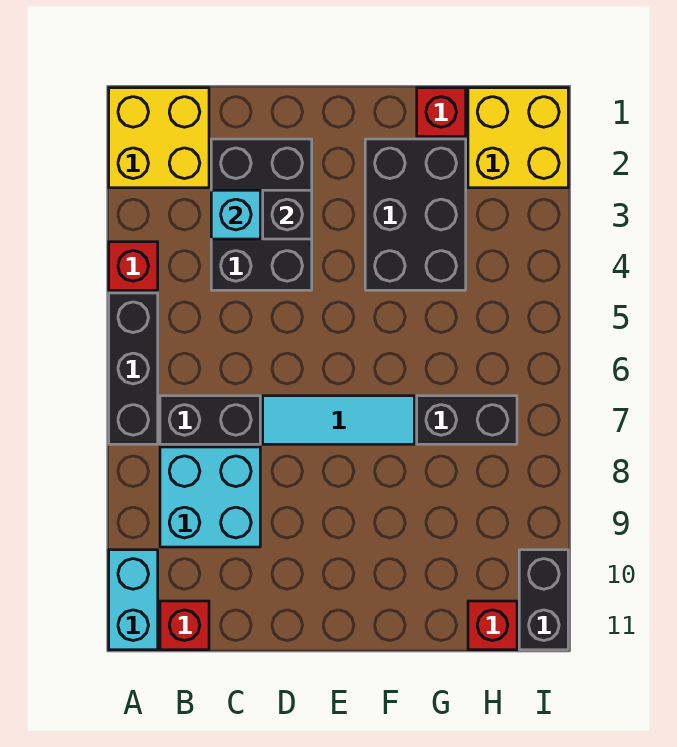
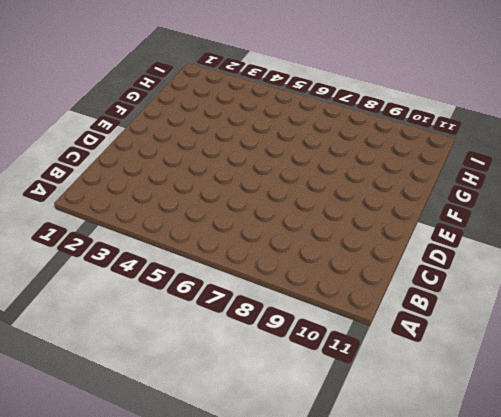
none -> yellow 2x2 brick [109,88,209,188]
none -> red 1x1 brick [109,242,158,290]
none -> black 1x3 brick [109,293,158,444]

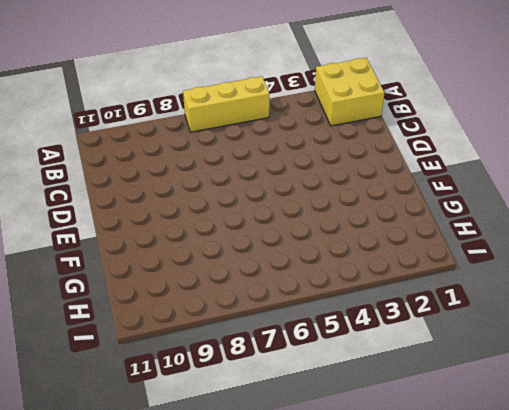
yellow 1x3 brick [183,77,269,132] -> black 1x3 brick [109,293,158,444]
none -> red 1x1 brick [109,242,158,290]
none -> cyan 1x2 brick [109,550,158,650]
none -> black 1x2 brick [160,396,260,444]

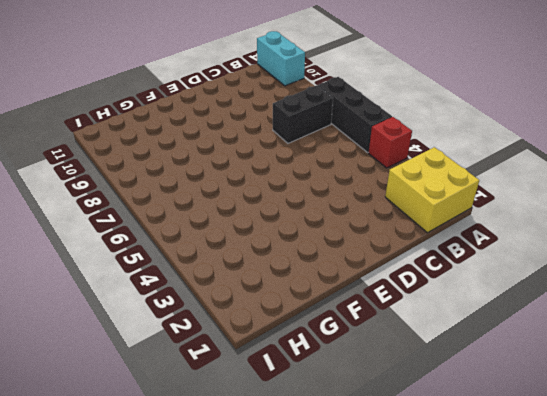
none -> cyan 2x2 brick [160,447,260,547]
none -> red 1x1 brick [160,601,209,650]
none -> black 2x3 brick [211,139,312,290]

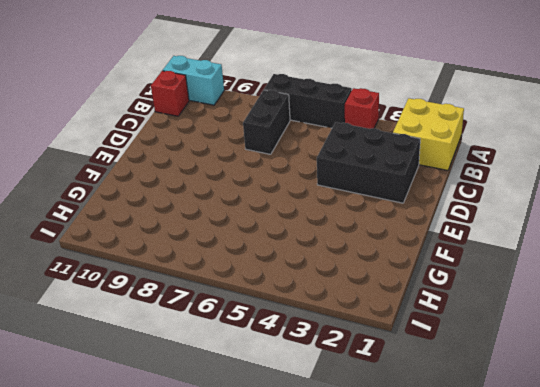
none -> cyan 2x2 brick [160,447,260,547]
none -> cyan 1x3 tile [263,396,414,444]
none -> black 2x3 brick [365,139,466,290]

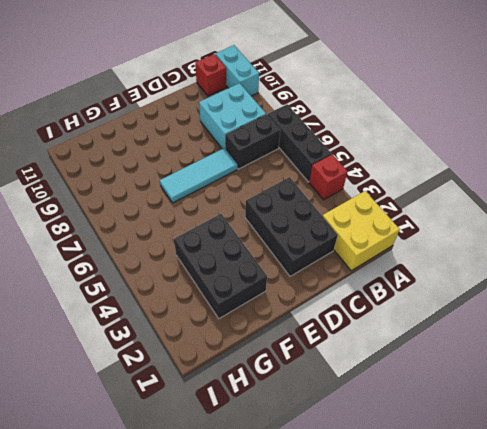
none -> red 1x1 brick [417,88,466,136]
none -> black 1x2 brick [417,396,517,444]
none -> yellow 2x2 brick [468,88,568,188]

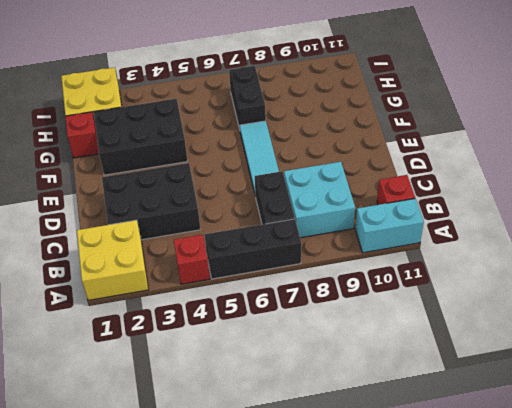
none -> red 1x1 brick [468,601,517,650]
none -> black 1x2 brick [519,550,568,650]
none -> cyan 1x1 brick [211,190,260,239]

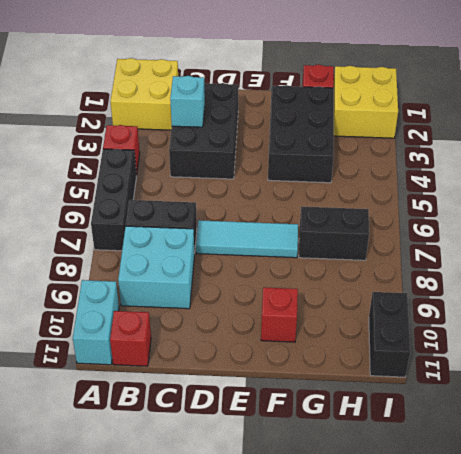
red 1x1 brick [261,287,298,342] -> red 1x1 brick moved to [468,601,517,650]
none -> black 1x1 brick [263,190,312,239]

